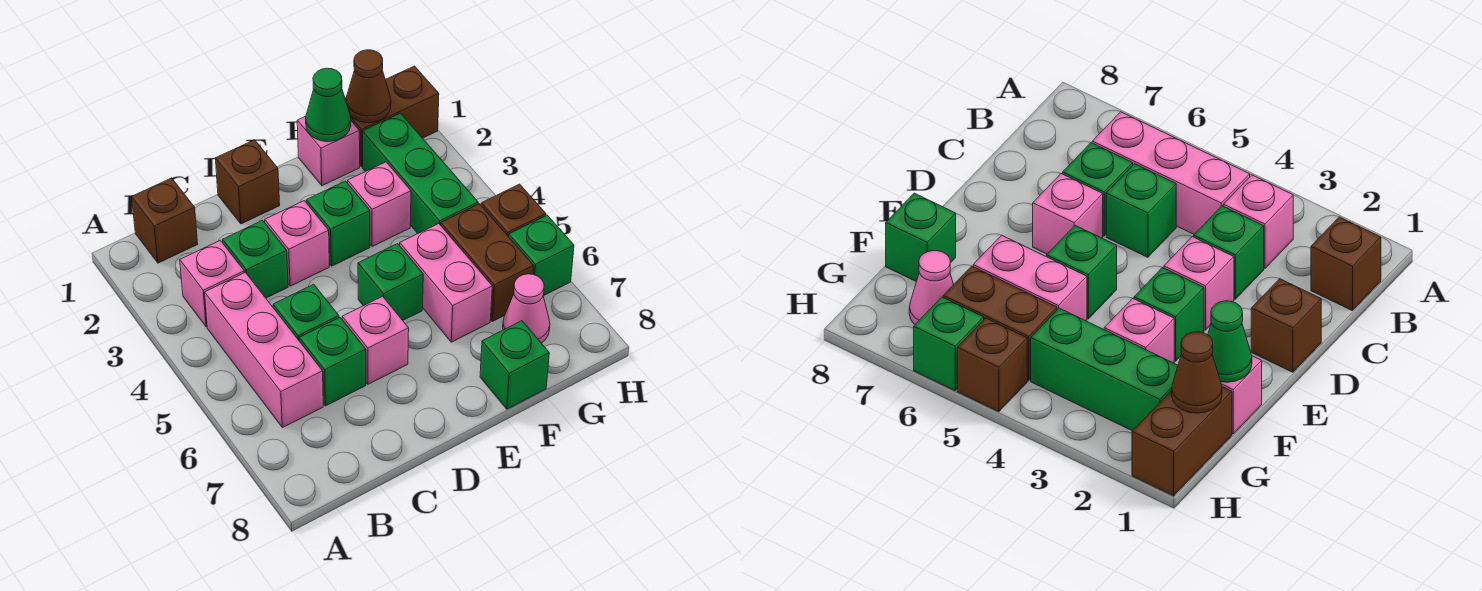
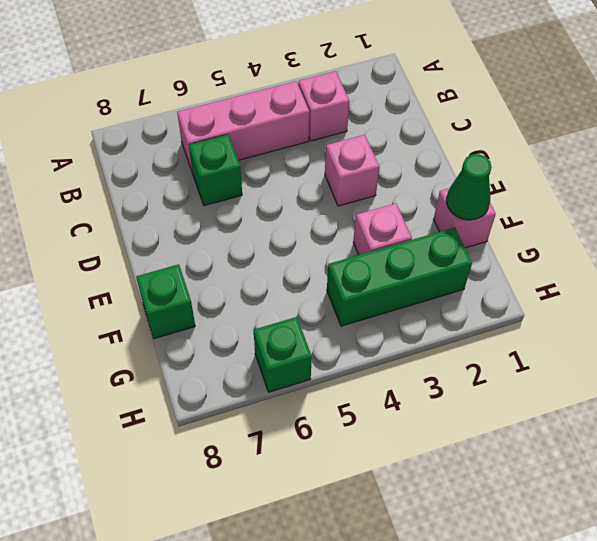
none -> brown 1x1 brick [132,178,198,263]
none -> green 1x1 brick [223,220,288,298]
none -> green 1x1 brick [273,284,339,340]

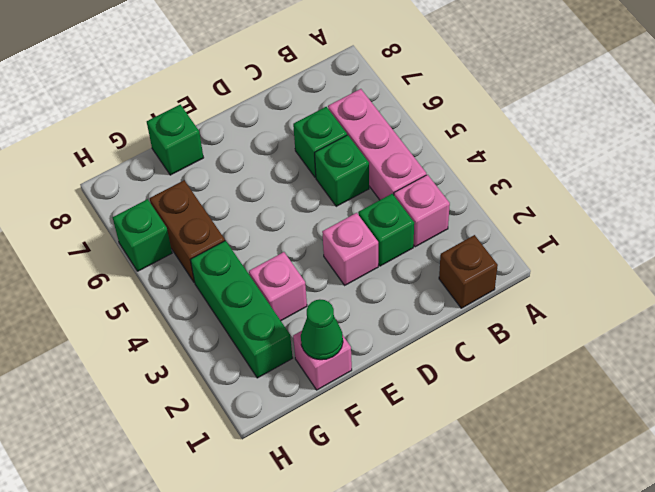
none -> brown 1x1 brick [215,140,280,224]
none -> pink 1x1 brick [342,296,409,384]
none -> green 1x1 brick [306,181,370,266]

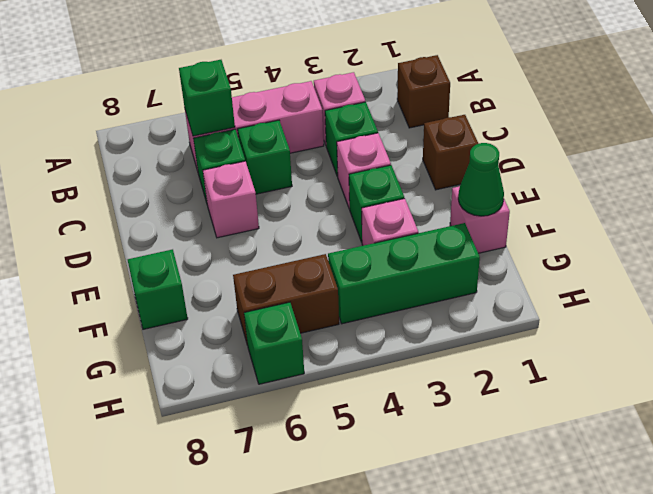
green 1x1 brick [179,60,235,136] -> green 1x1 brick moved to [358,244,423,320]
none -> pink 1x2 brick [400,224,492,342]
none -> brown 1x2 brick [345,66,439,167]
none -> pink 1x1 cone [503,274,550,343]

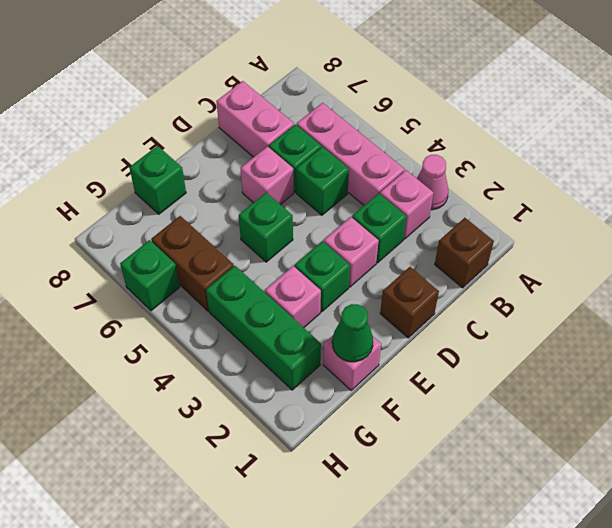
pink 1x1 cone [417,155,448,210] -> pink 1x1 cone moved to [503,274,550,343]
pink 1x2 brick [216,81,294,157] -> pink 1x2 brick moved to [400,224,492,342]
none -> brown 1x2 brick [345,66,439,167]
none -> brown 1x1 brick [481,184,546,237]
none -> brown 1x1 cone [346,50,391,123]

